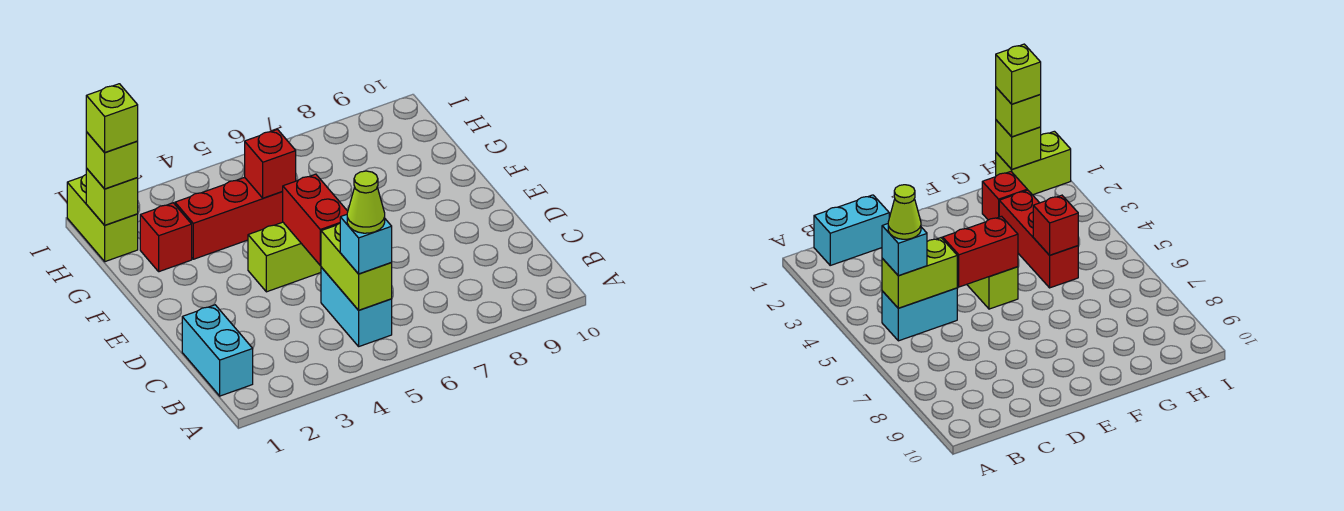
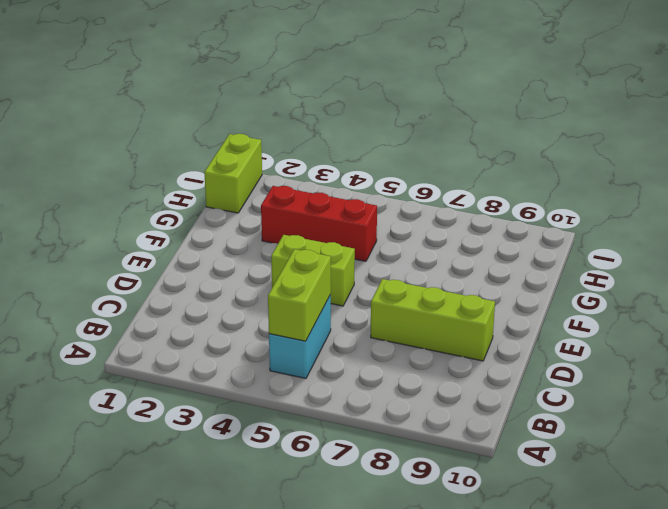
lime 1x3 brick [371,279,495,361] -> none
none -> cyan 1x2 brick [182,305,253,396]
none -> red 1x1 brick [140,203,192,272]
none -> red 1x2 brick [283,174,348,265]

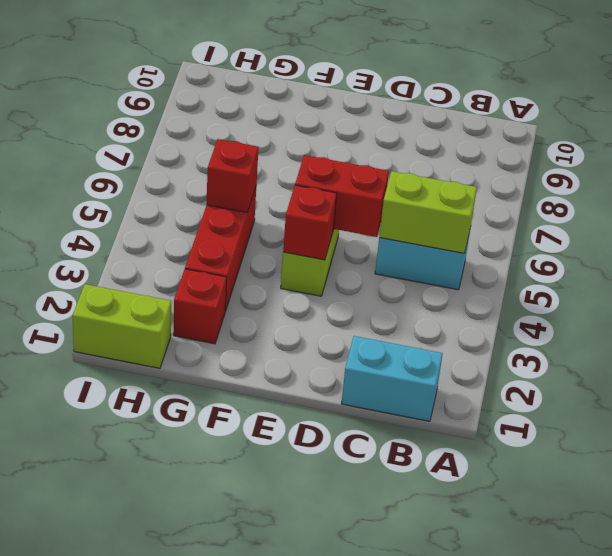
red 1x1 brick [283,185,337,260] -> none
none -> lime 1x1 brick [86,168,138,225]
none -> cyan 1x1 brick [340,215,392,274]
none -> lime 1x1 brick [86,132,138,189]

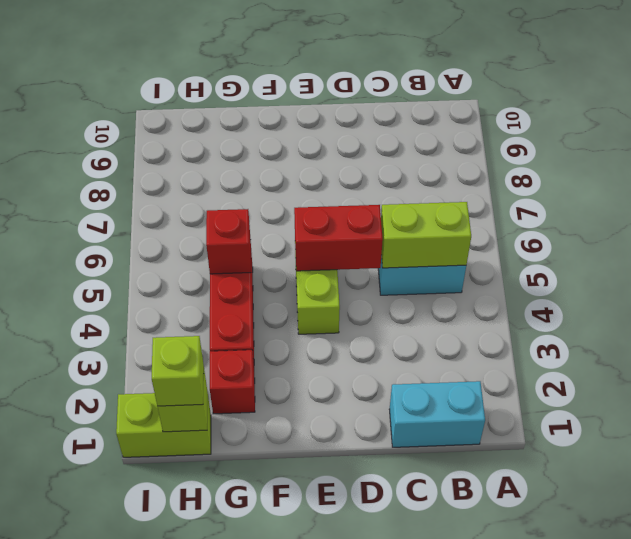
none -> cyan 1x1 brick [340,215,392,274]
none -> lime 1x1 cone [347,171,385,233]
none -> lime 1x1 brick [86,84,138,153]

